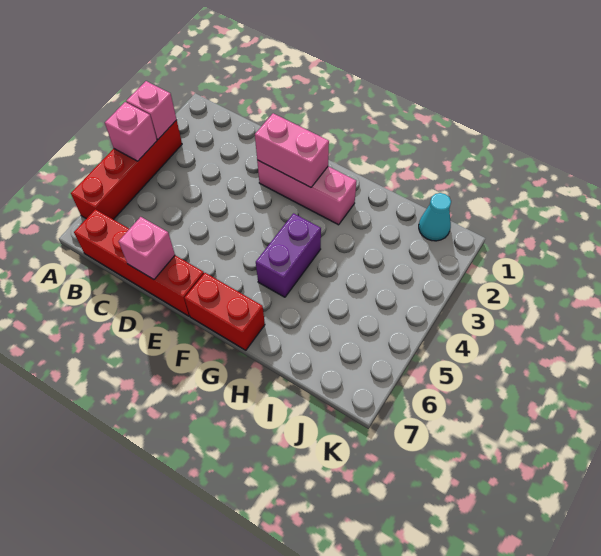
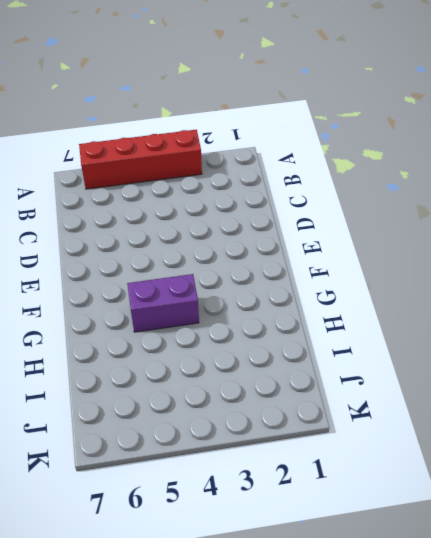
none -> red 1x4 brick [74,209,204,316]
none -> pink 1x3 brick [257,160,356,225]

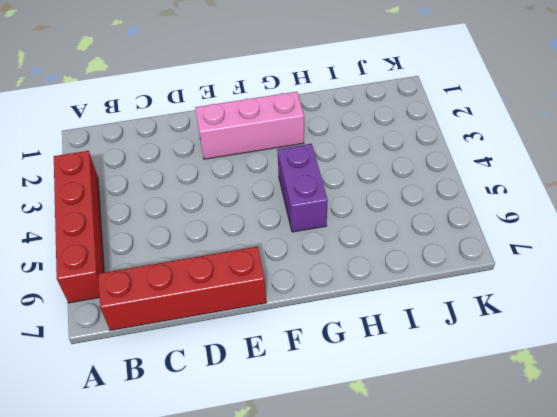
none -> red 1x2 brick [185,273,265,350]
none -> cyan 1x1 cone [419,193,451,241]

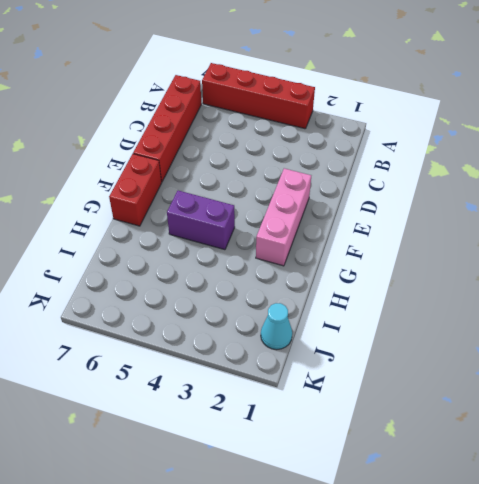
none -> pink 1x1 brick [126,81,177,139]
none -> pink 1x1 brick [105,102,157,161]

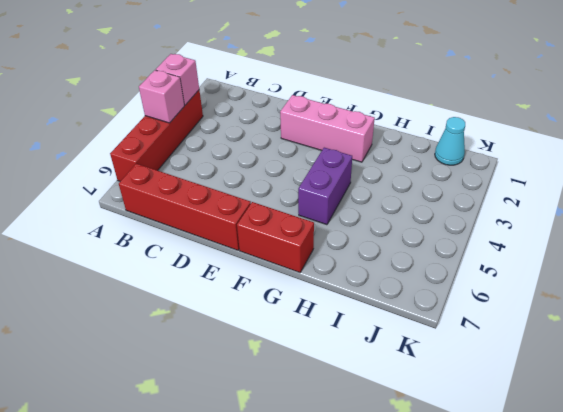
none -> pink 1x1 brick [119,217,175,279]
none -> pink 1x2 brick [255,113,329,187]

